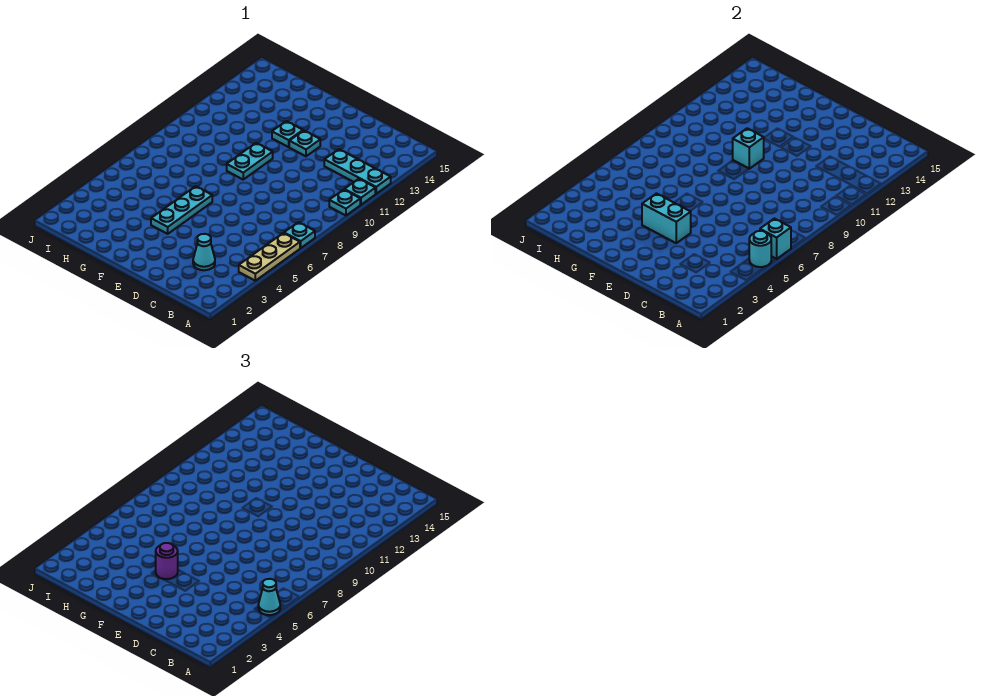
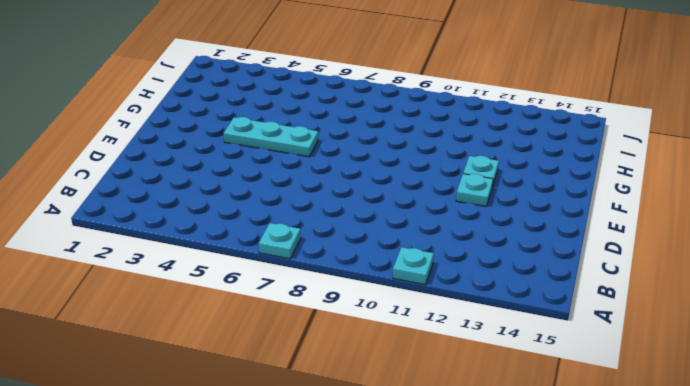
none -> tan 1x3 plate [239,233,300,281]
none -> cyan 1x1 plate [329,190,360,215]
none -> cyan 1x3 plate [324,149,391,194]

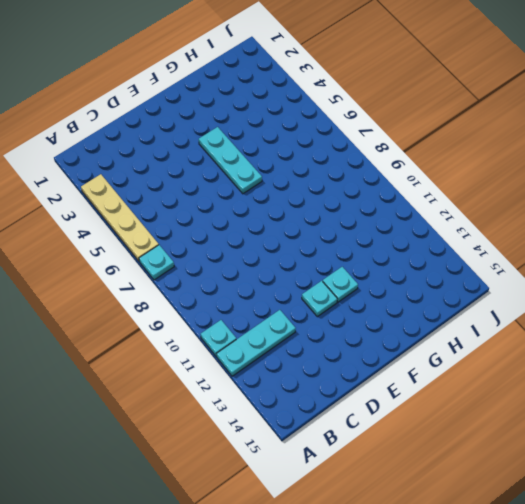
tan 1x4 plate [81,174,159,261] -> tan 1x3 plate [239,233,300,281]
none -> cyan 1x1 plate [329,190,360,215]
none -> cyan 1x1 cone [193,234,215,270]
none -> cyan 1x2 plate [227,143,273,179]

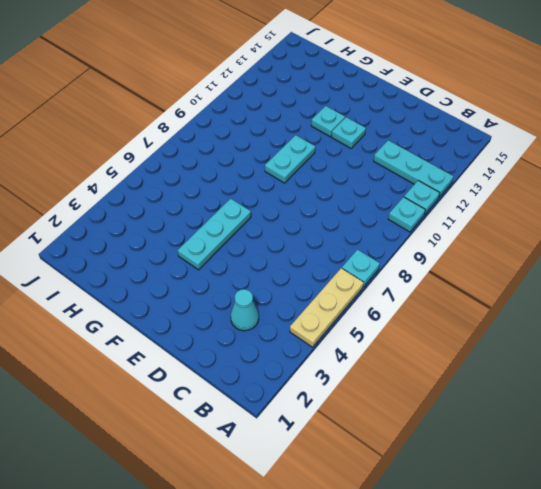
none -> cyan 1x1 round brick [749,231,771,267]
none -> cyan 1x1 brick [760,219,791,259]
none -> cyan 1x2 brick [642,194,691,243]

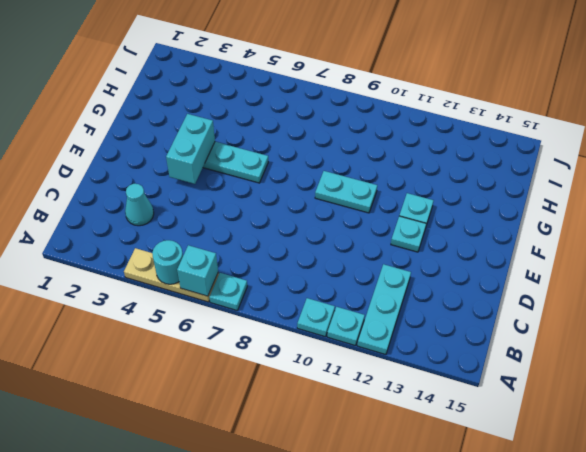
none -> cyan 1x1 brick [733,128,764,169]
none -> cyan 1x1 cone [258,579,280,615]
none -> purple 1x1 round brick [156,543,178,579]

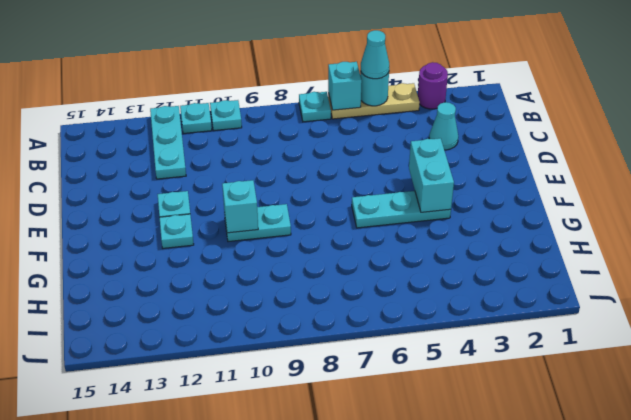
purple 1x1 round brick [418,62,448,109] -> purple 1x1 round brick moved to [156,543,178,579]

